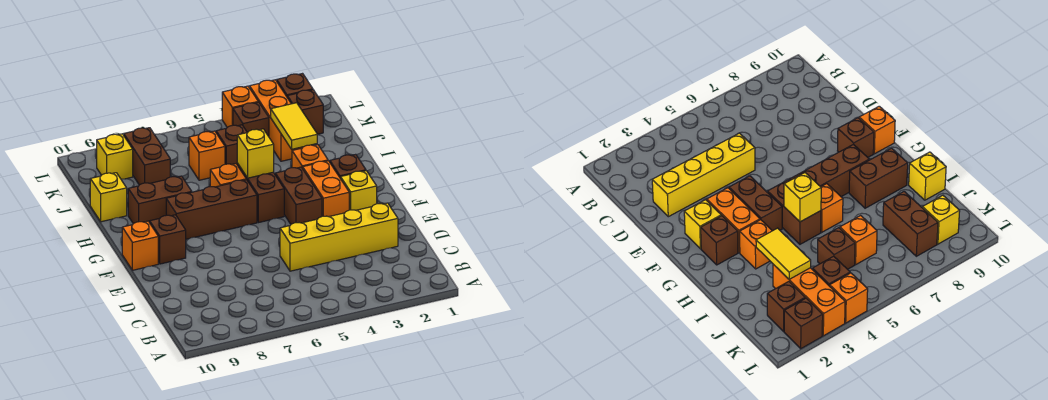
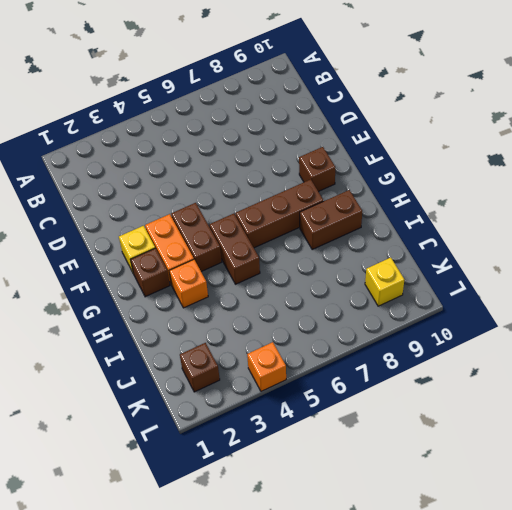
none -> yellow 1x4 brick [280,203,398,271]
none -> orange 1x1 brick [122,221,158,270]
none -> orange 1x1 brick [210,164,246,187]

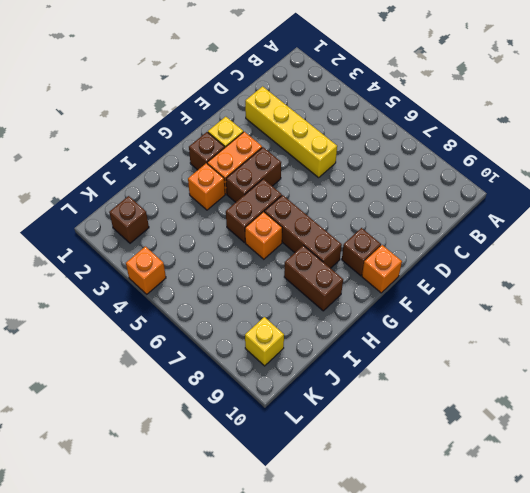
none -> yellow 1x1 brick [90,173,127,222]
none -> orange 1x3 brick [250,80,303,161]
none -> brown 1x1 brick [216,125,247,165]

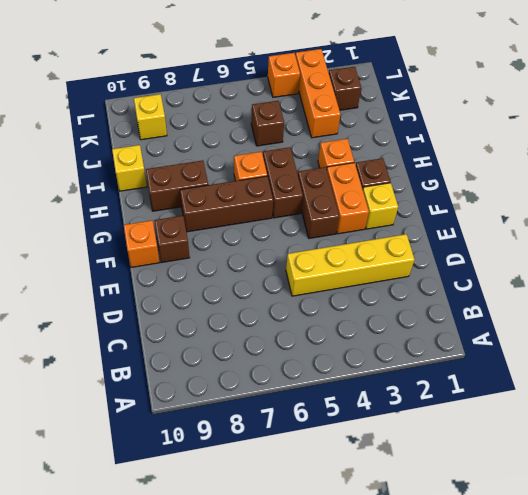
none -> orange 1x1 brick [189,131,225,180]
none -> brown 1x2 brick [124,128,170,185]
none -> brown 1x1 brick [233,102,269,137]

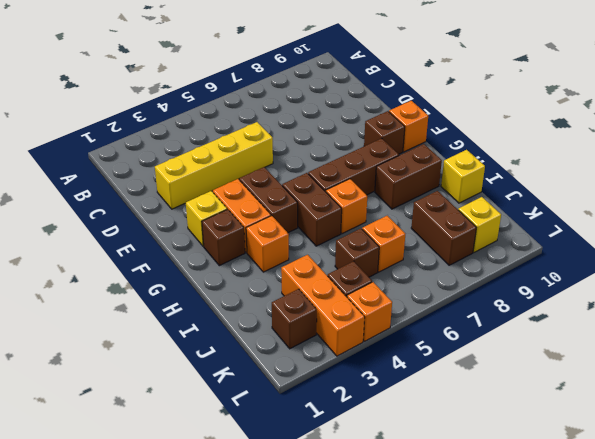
none -> brown 1x1 brick [277,74,313,97]
none -> yellow 1x1 brick [237,129,274,178]
none -> yellow 1x2 tile [271,103,317,149]

